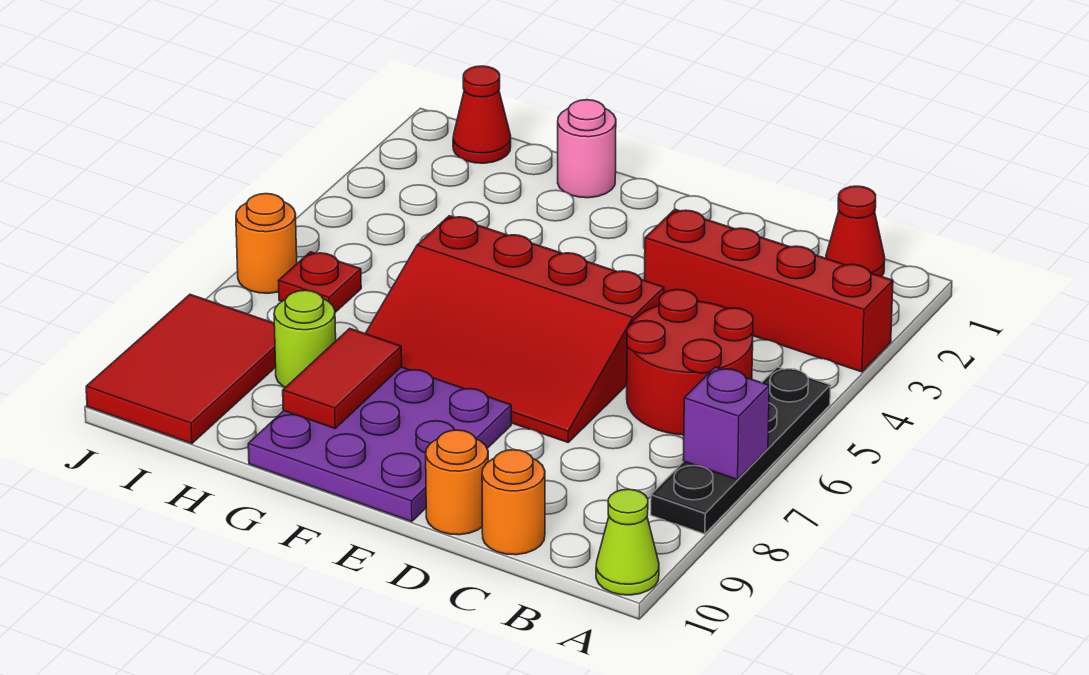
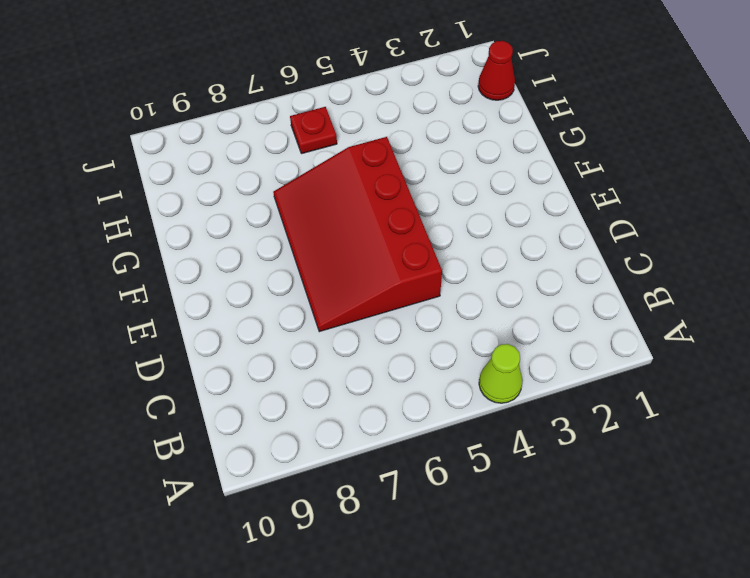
lime 1x1 cone [479,344,523,403] -> lime 1x1 cone moved to [596,489,659,595]
none -> red 1x4 brick [645,209,893,372]
none -> black 1x4 plate [651,367,831,534]
none -> red 1x1 cone [826,186,885,277]

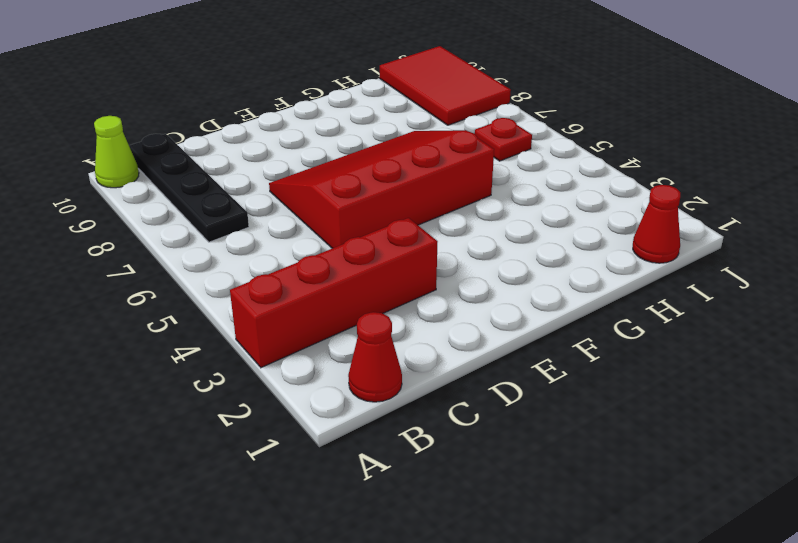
black 1x4 plate [129,134,249,242] -> black 1x4 plate moved to [651,367,831,534]
none -> red 2x2 round brick [627,289,753,435]
none -> orange 1x1 round brick [482,450,545,555]
none -> orange 1x1 round brick [426,430,488,535]

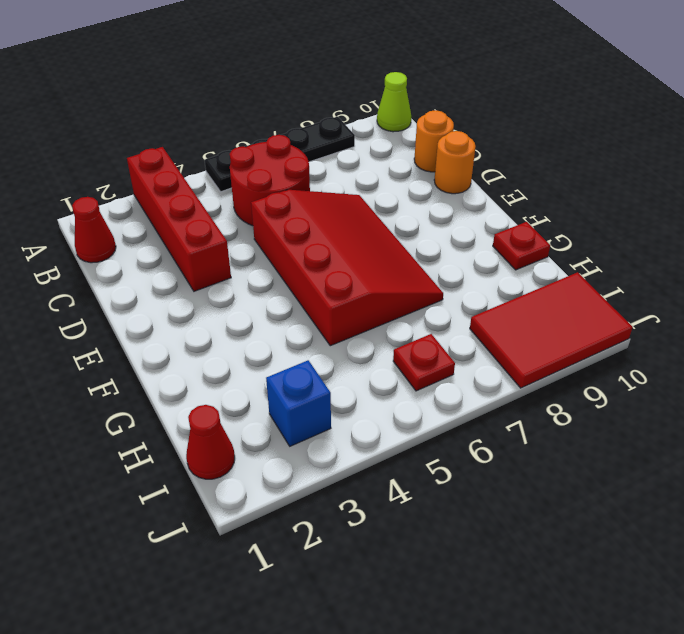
red 1x1 plate [493,222,550,270] -> purple 3x3 plate [248,367,511,522]
blue 1x1 brick [266,360,331,446] -> none
none -> pink 1x1 round brick [558,100,616,198]
none -> lime 1x1 round brick [274,290,336,387]
none -> orange 1x1 round brick [236,194,297,293]

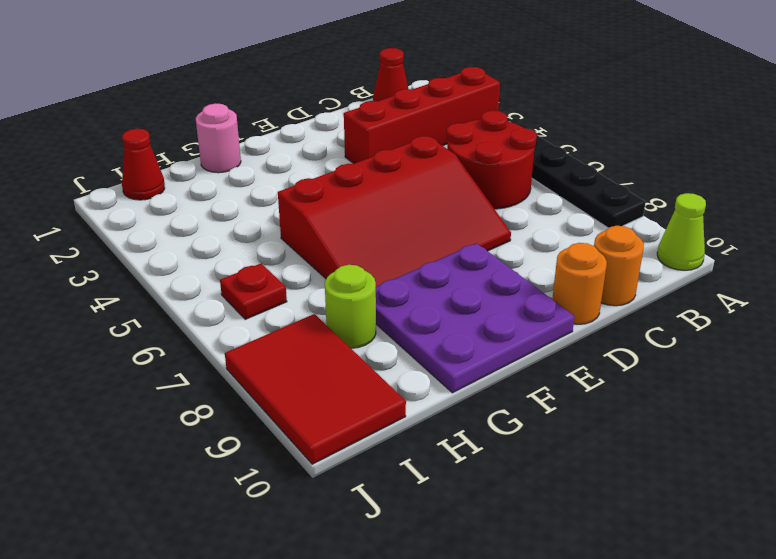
none -> orange 1x1 round brick [236,194,297,293]
none -> purple 1x1 brick [683,367,769,480]
none -> red 1x2 tile [283,328,402,428]

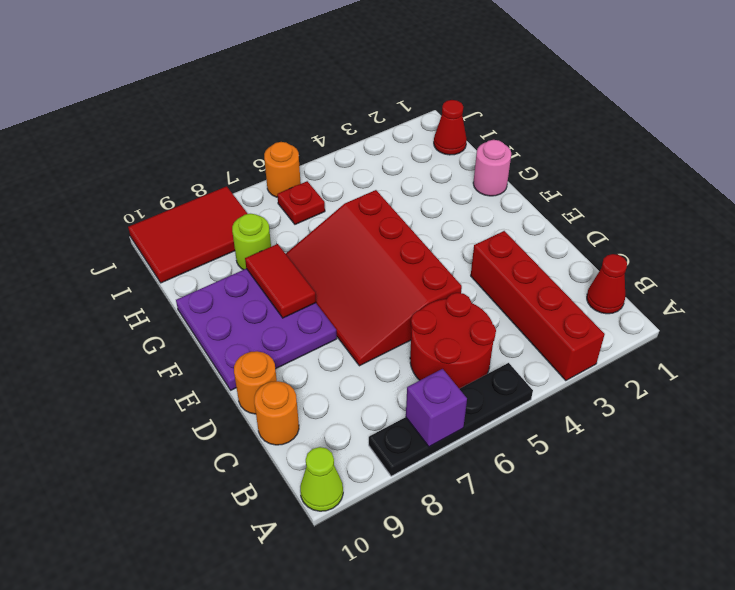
red 1x2 tile [245,244,316,318] -> red 1x2 tile turned to [283,328,402,428]

